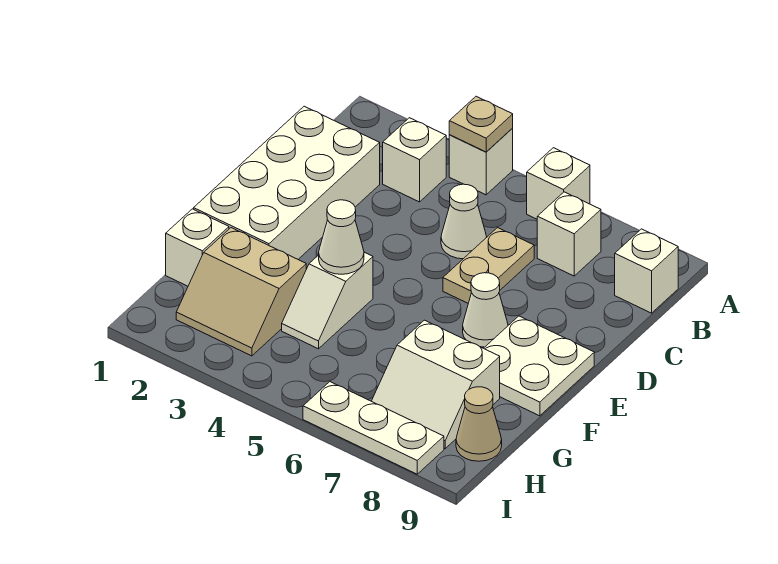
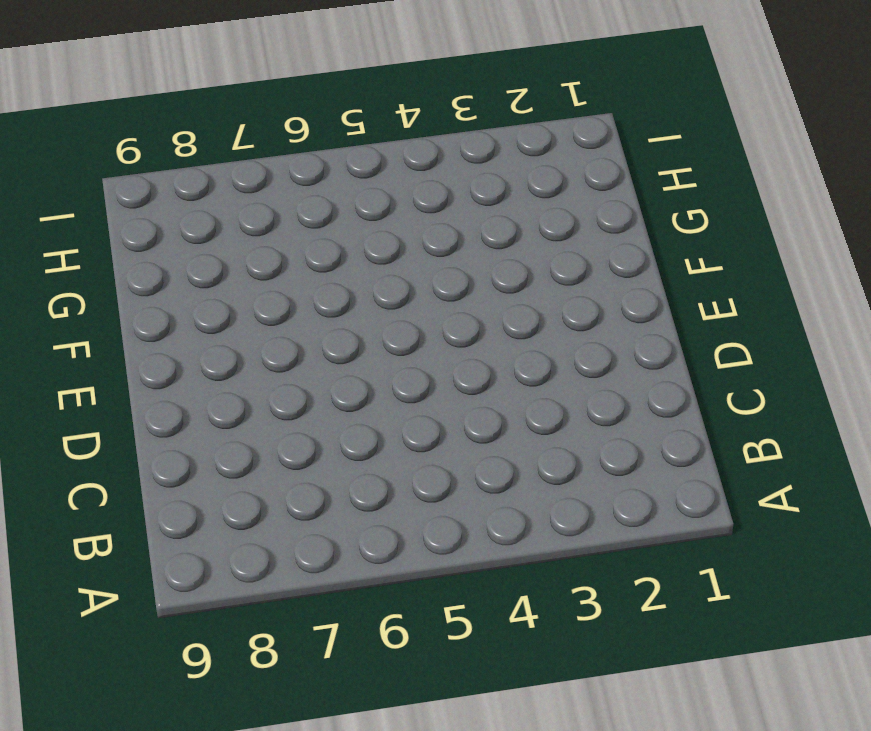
none -> white 1x1 brick [449,128,513,195]
none -> white 1x1 brick [527,148,590,219]
none -> white 1x1 brick [383,118,446,202]

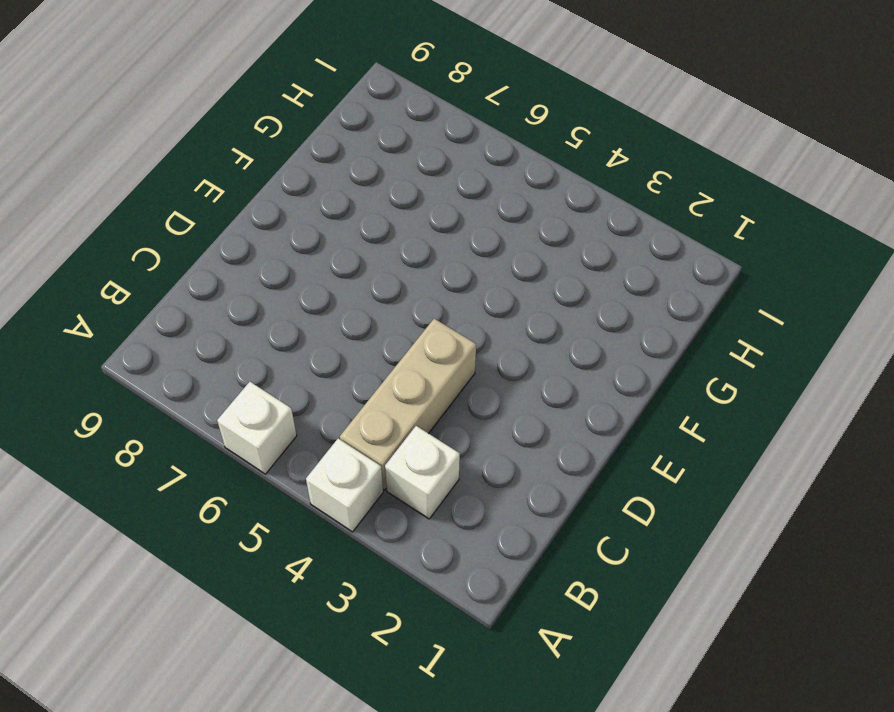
tan 1x3 brick [340,319,476,490] -> none
none -> white 1x1 brick [537,192,601,276]
none -> white 1x1 brick [615,229,678,313]
none -> white 2x4 brick [194,106,380,259]

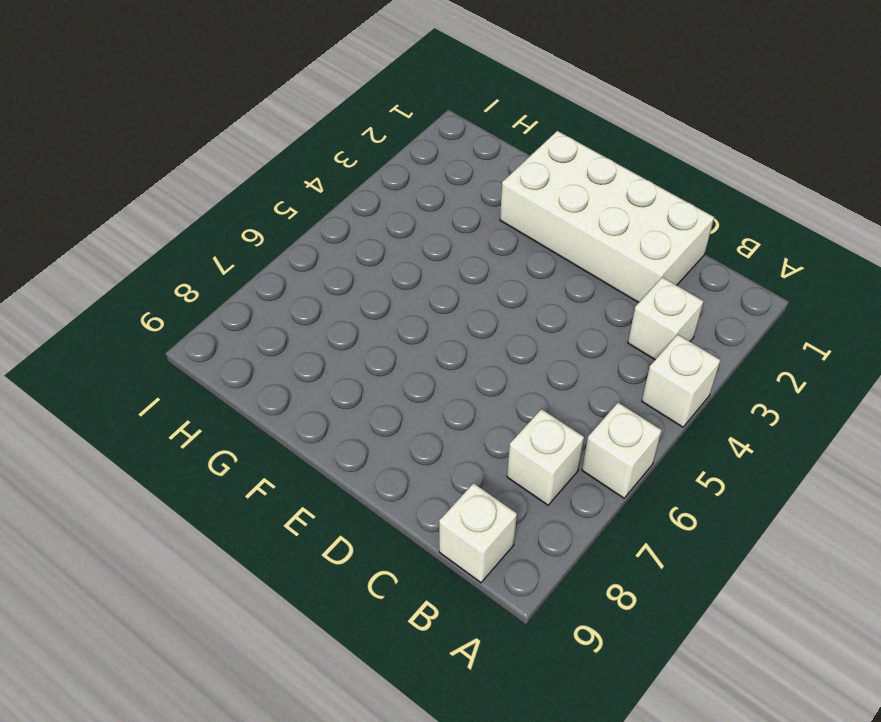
none -> white 1x1 cone [441,184,487,259]
none -> tan 1x2 plate [443,228,534,303]
none -> white 1x1 cone [463,273,508,347]

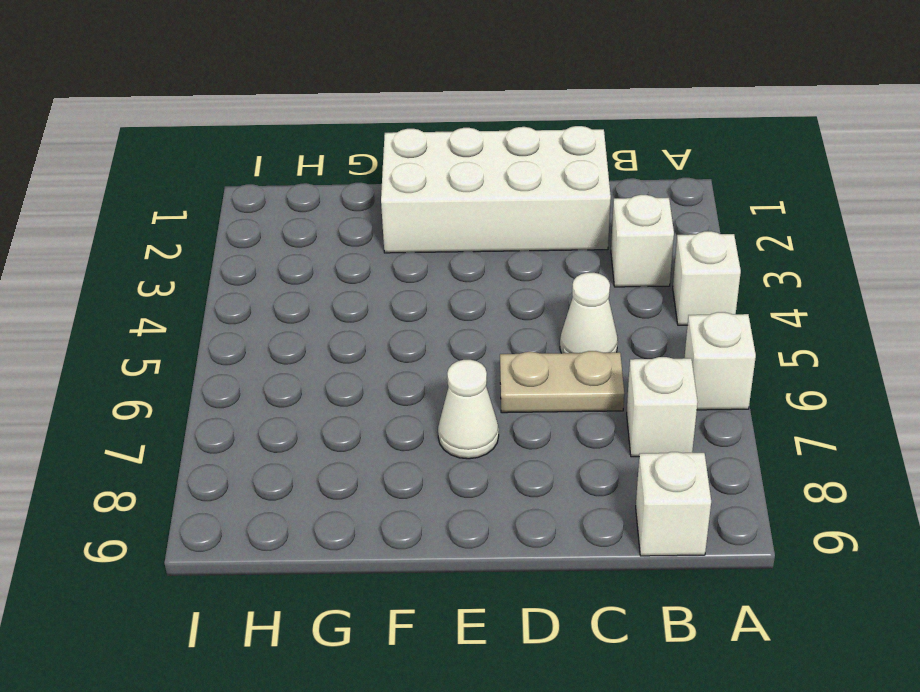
none -> white 2x2 plate [484,316,594,416]
none -> white 1x2 slope [282,252,373,349]
none -> white 1x1 brick [166,209,229,286]

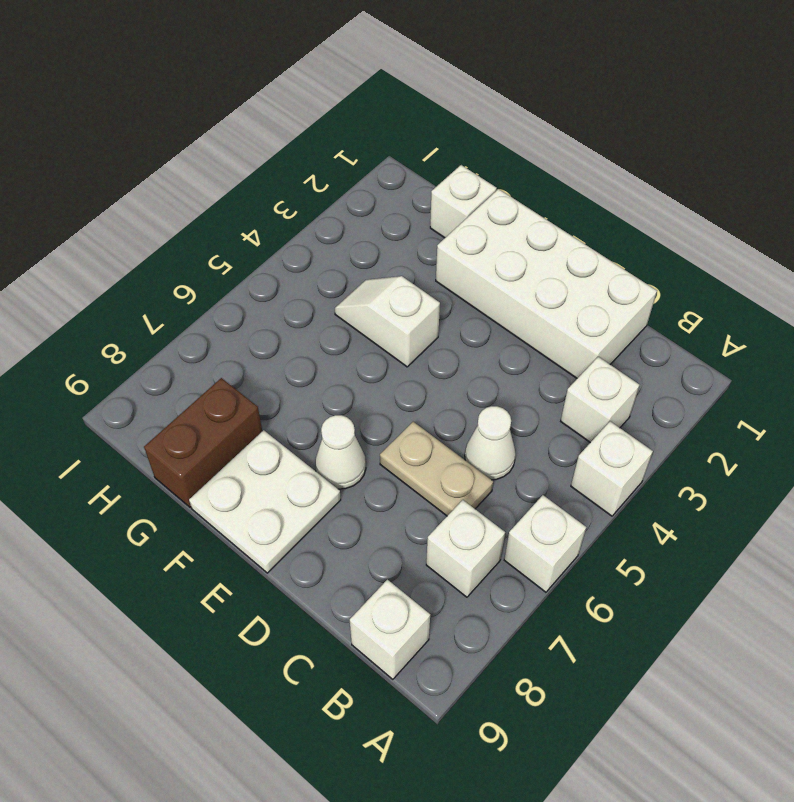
brown 1x2 brick [144,378,262,507] -> white 2x2 slope [372,320,500,448]
none -> tan 2x2 slope [176,228,306,356]
none -> tan 1x1 cone [456,387,502,461]
none -> white 1x3 plate [303,382,444,474]

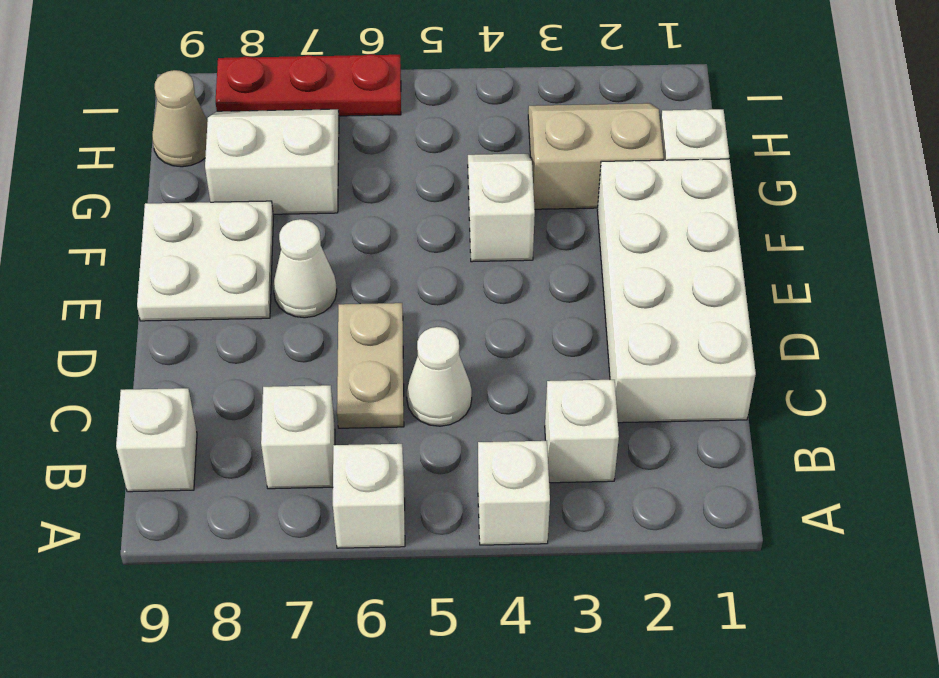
red 1x3 plate [216,54,401,116] -> white 1x3 plate [303,382,444,474]
none -> tan 1x1 plate [449,96,513,152]
none -> white 1x1 cone [319,200,364,274]

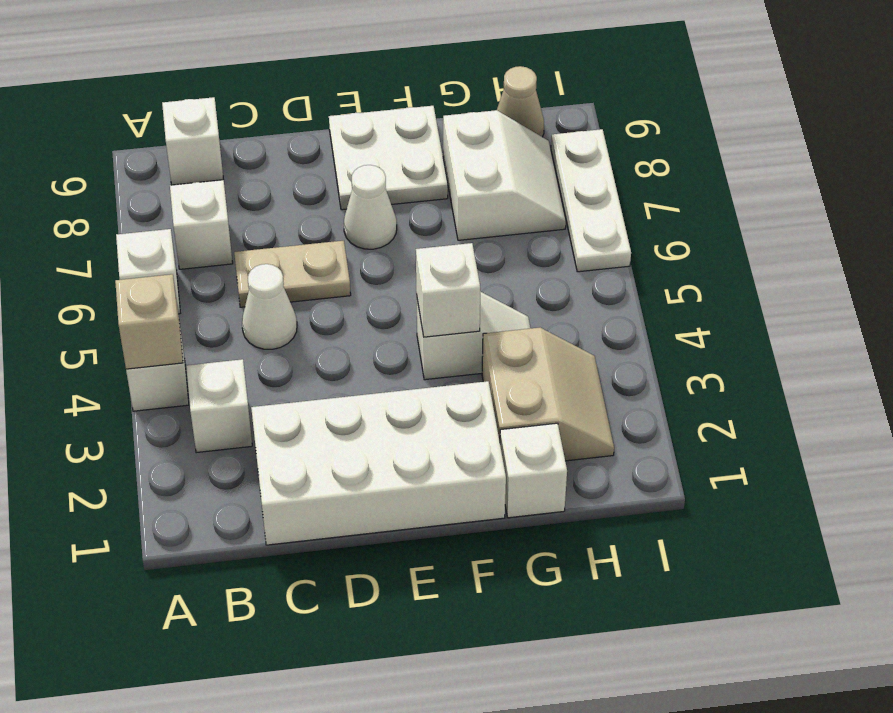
tan 1x1 brick [115,274,183,369] -> tan 1x1 plate [449,96,513,152]
white 1x1 brick [416,243,480,337] -> white 1x1 cone [319,200,364,274]

